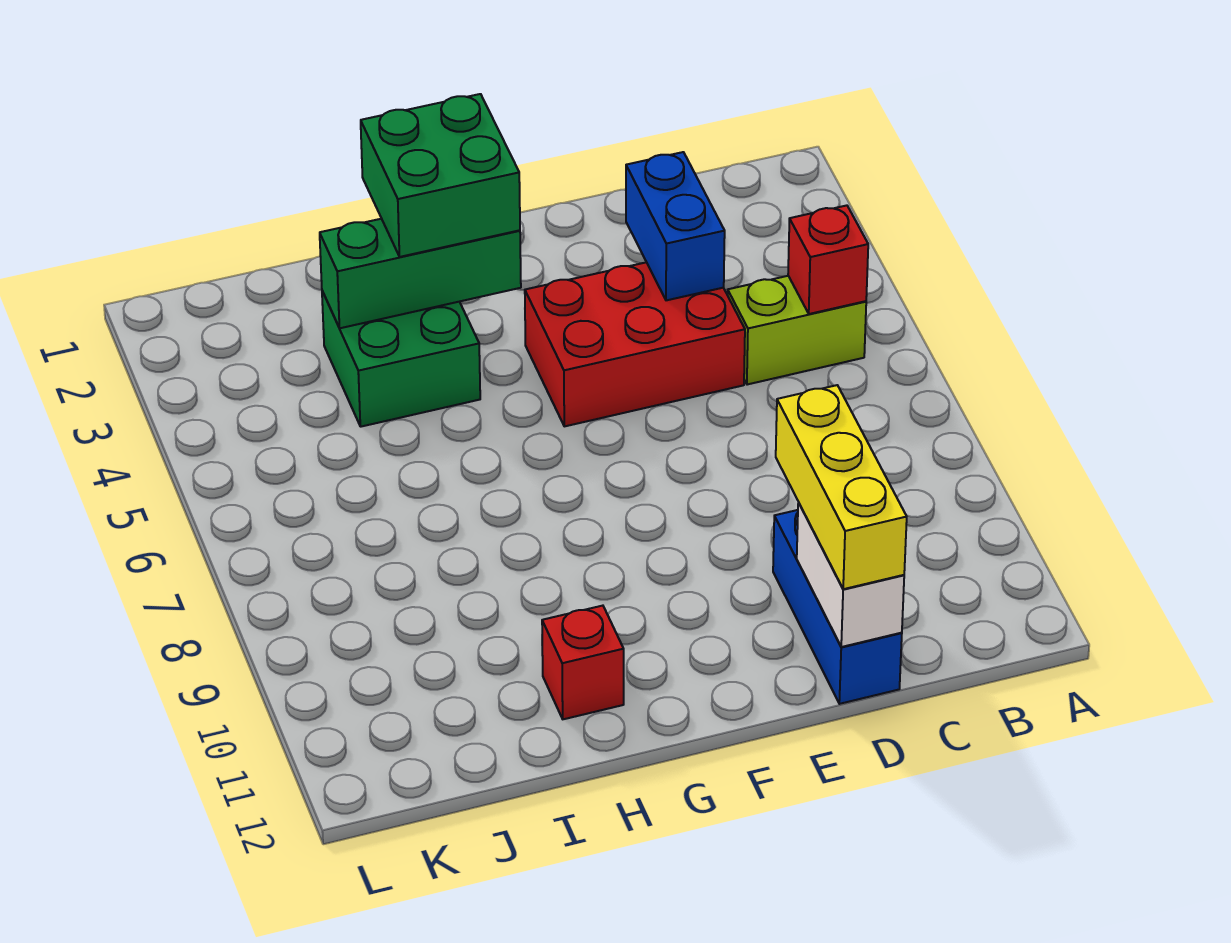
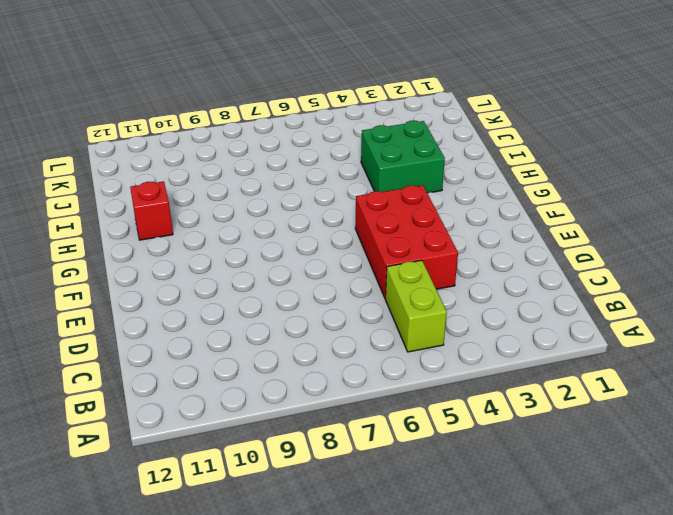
none -> blue 1x3 brick [773,510,902,704]
none -> red 1x1 brick [788,205,868,314]

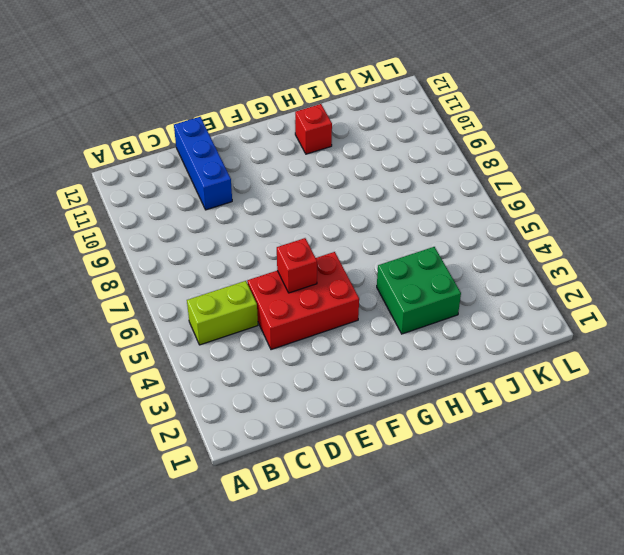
red 1x1 brick [277,238,317,293] -> red 1x1 brick moved to [788,205,868,314]
none -> blue 1x2 brick [626,152,725,300]
none -> white 1x2 brick [797,502,904,647]

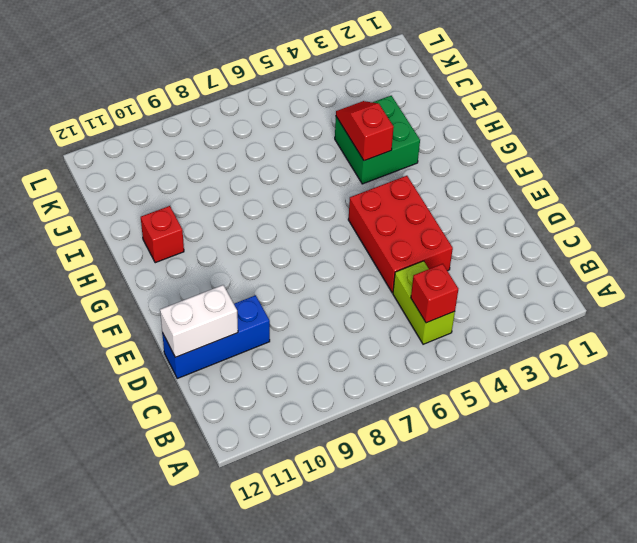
red 1x2 slope [336,101,394,161] -> none
none -> blue 1x2 brick [626,152,725,300]
none -> green 1x3 brick [320,219,521,328]

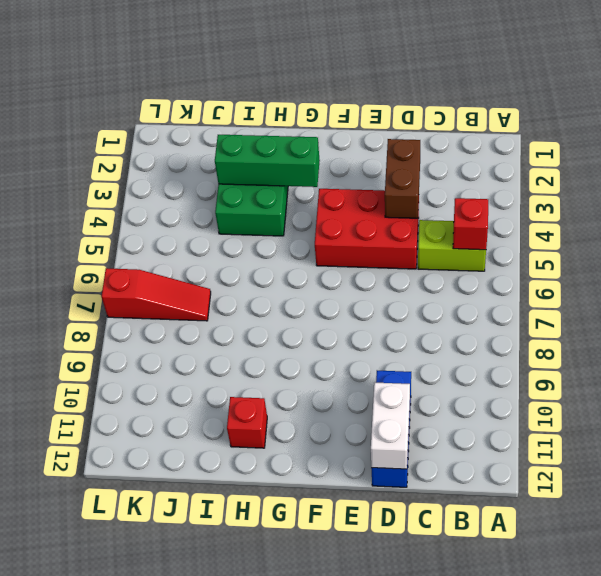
brown 1x2 brick [385,139,420,218] -> blue 1x2 brick [626,152,725,300]
red 1x3 slope [102,268,211,321] -> none
none -> yellow 1x3 brick [776,385,907,589]
none -> green 2x2 brick [361,94,520,257]

